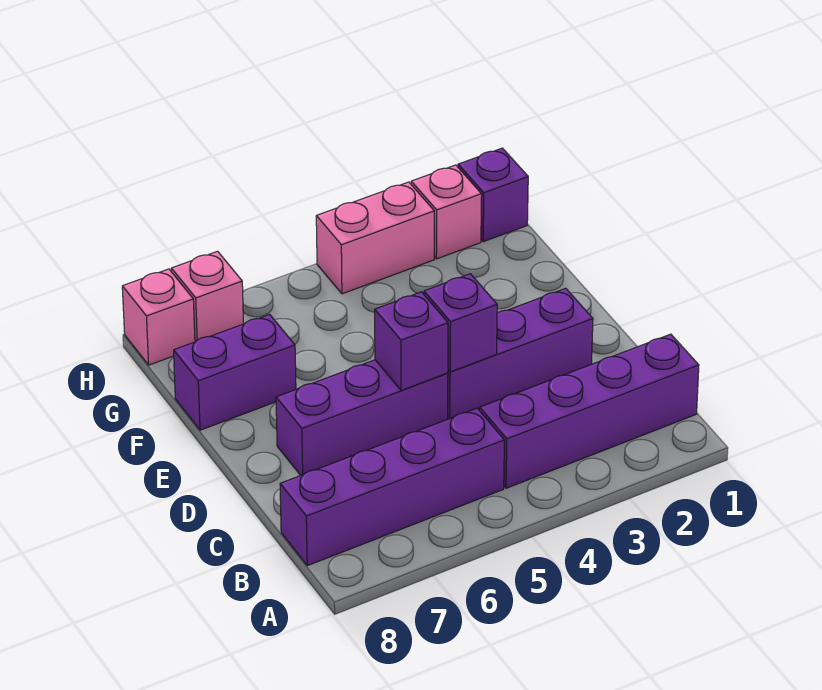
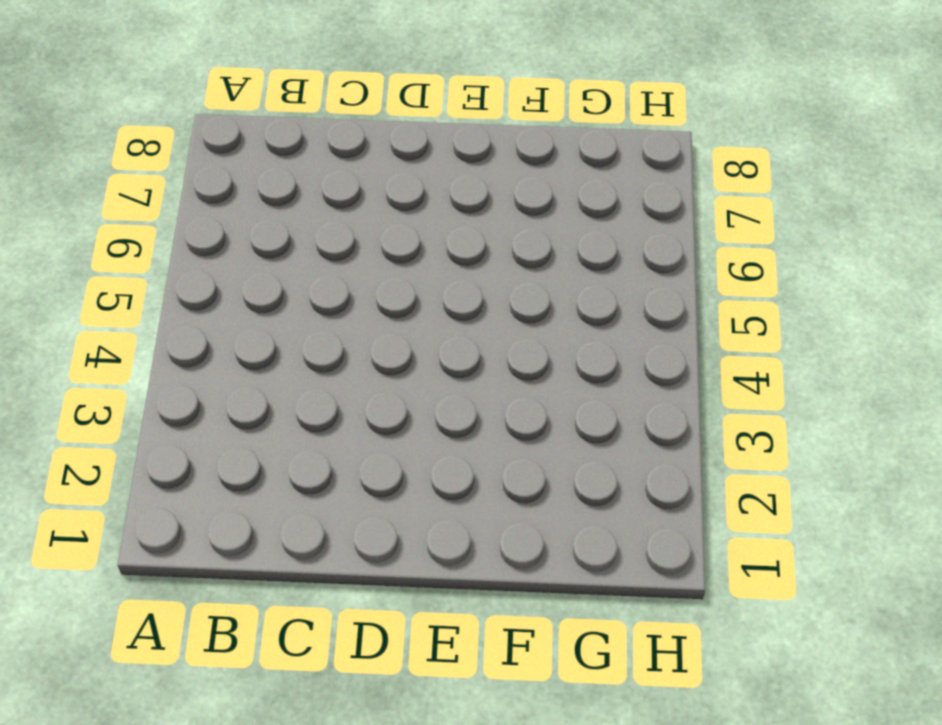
none -> purple 1x4 brick [480,334,699,488]
none -> purple 1x4 brick [280,408,504,566]
none -> purple 1x3 brick [448,288,593,419]

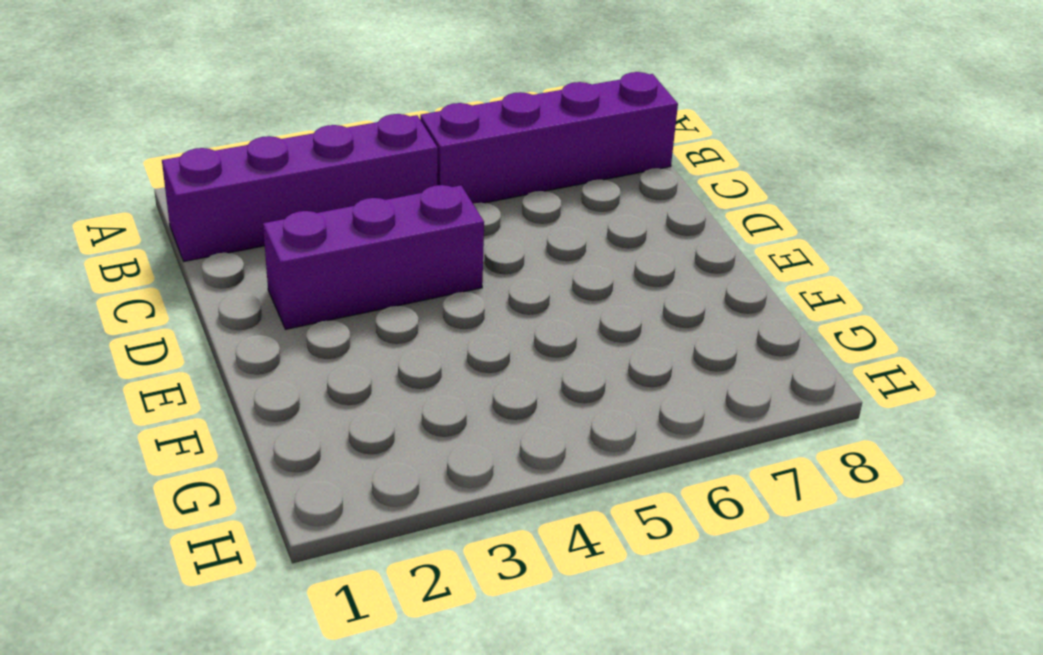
none -> purple 1x3 brick [276,360,448,475]
none -> purple 1x2 brick [174,315,296,430]
none -> purple 1x1 brick [458,148,528,242]

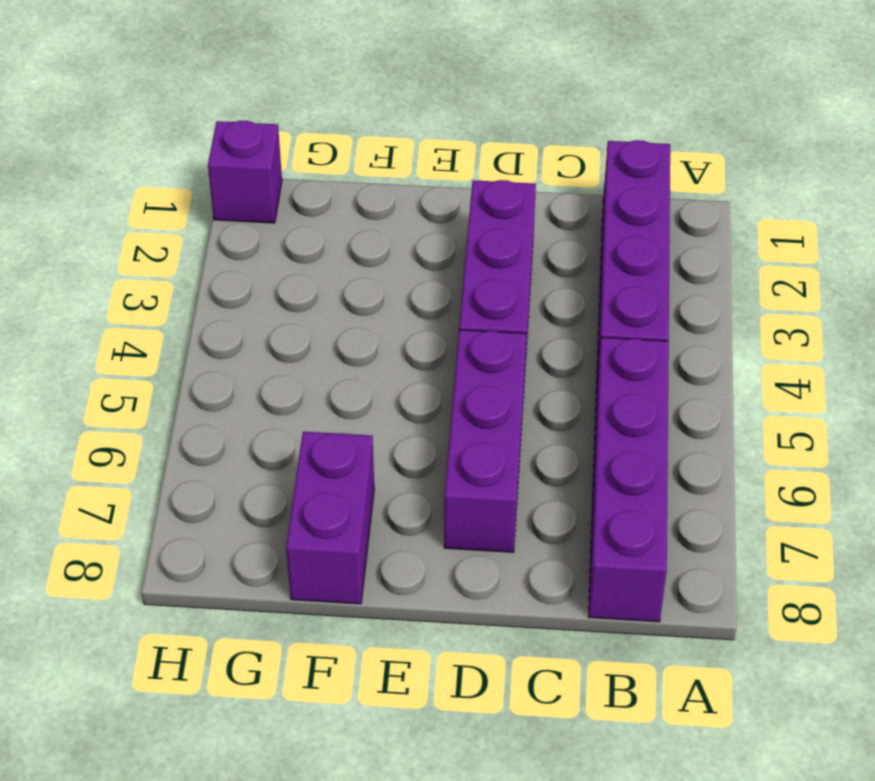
none -> pink 1x1 brick [411,165,482,259]
none -> pink 1x2 brick [316,182,434,294]
none -> pink 1x1 brick [171,251,244,342]

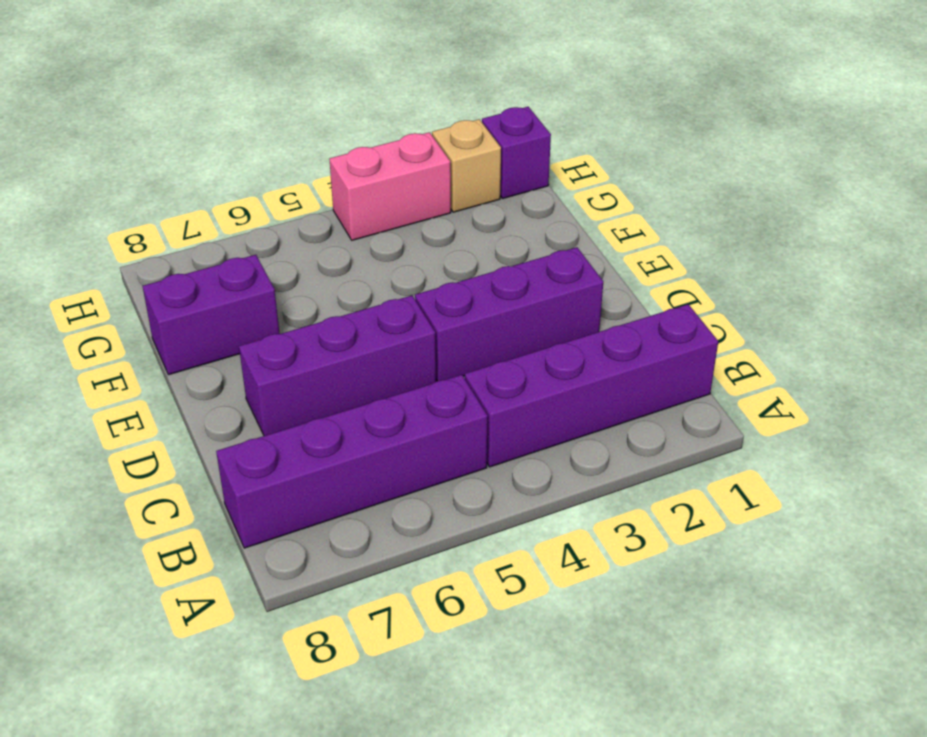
tan 1x1 brick [432,119,501,212] -> pink 1x1 brick [411,165,482,259]
none -> pink 1x1 brick [171,251,244,342]
none -> pink 1x1 brick [122,269,195,365]
none -> purple 1x1 brick [424,274,497,372]

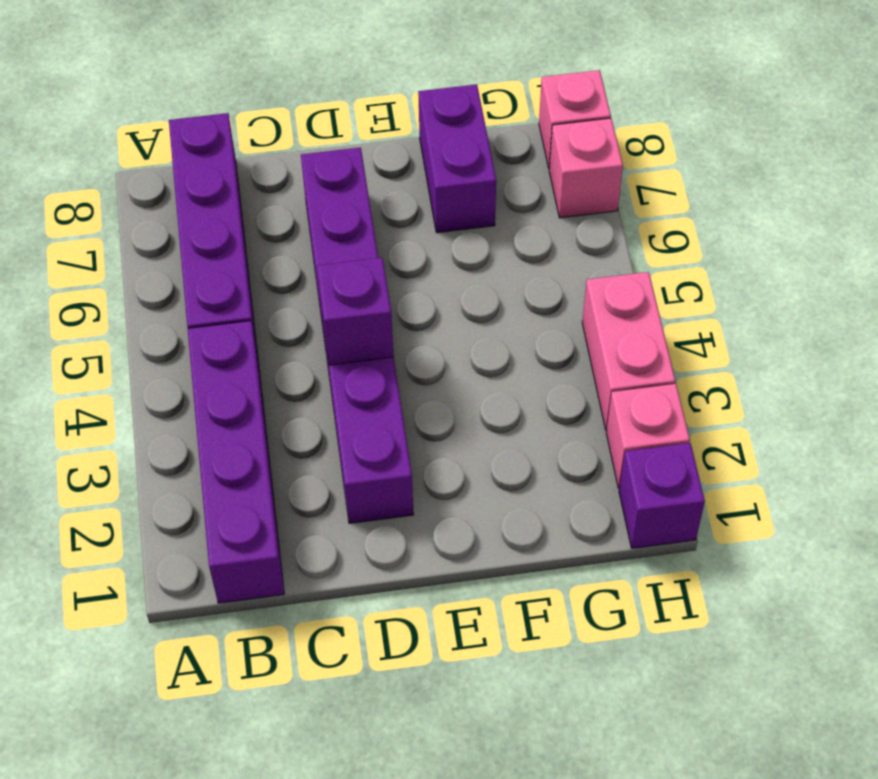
none -> purple 1x1 brick [375,292,448,390]

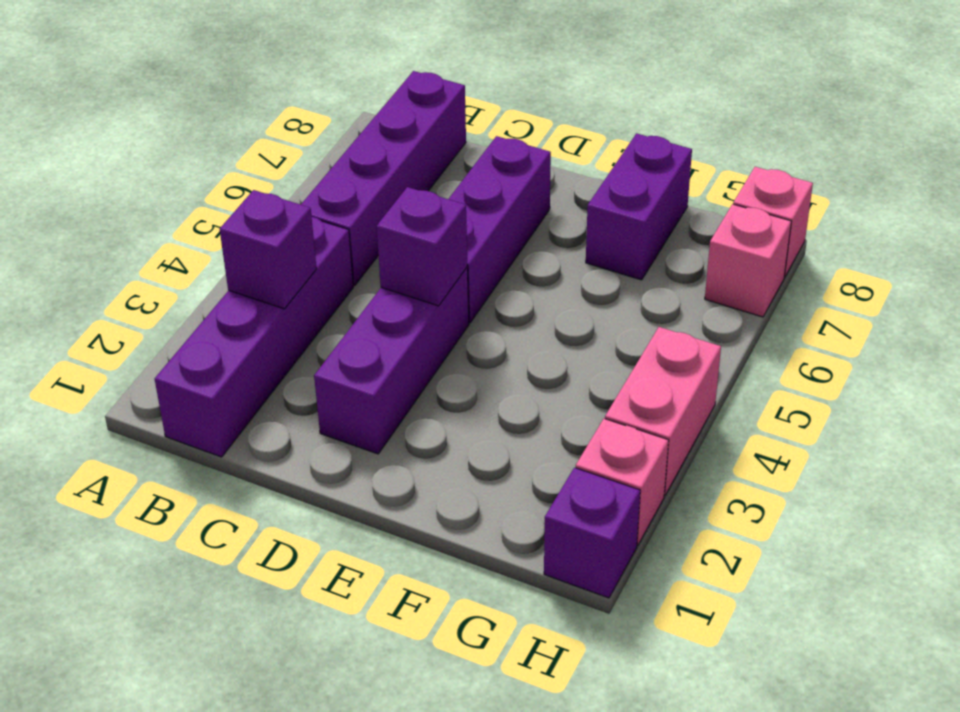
purple 1x1 brick [220,190,317,309] -> purple 1x1 brick moved to [375,292,448,390]

